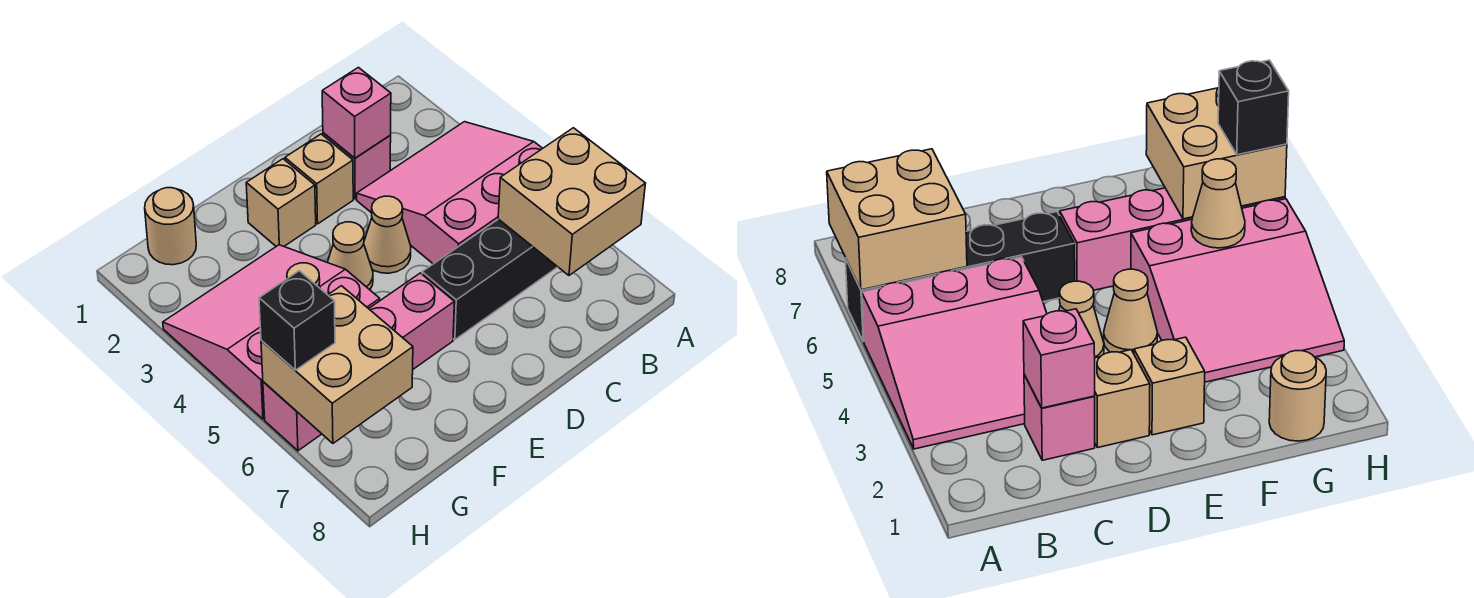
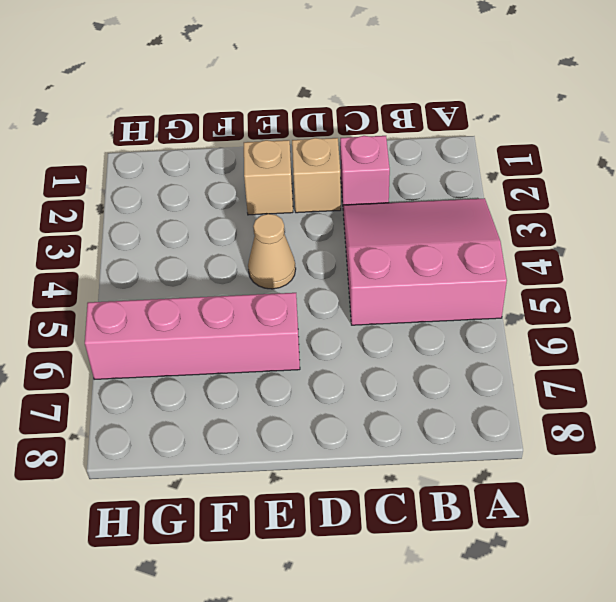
none -> black 1x4 brick [422,219,557,340]
none -> tan 1x1 cone [364,196,411,273]
none -> pink 3x3 slope [163,245,380,419]

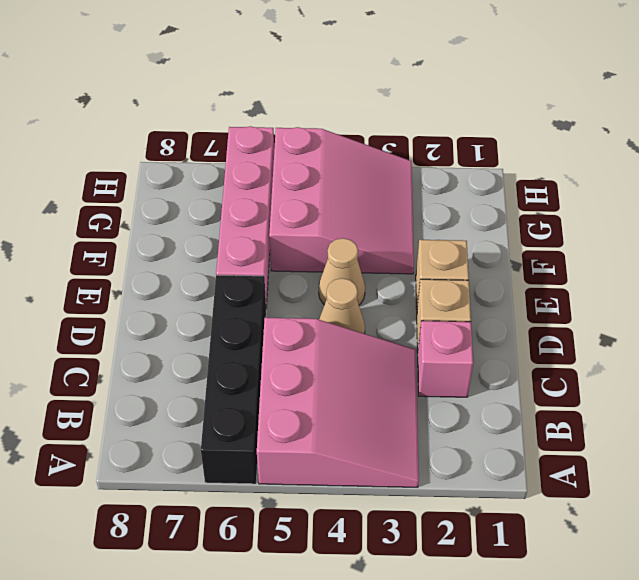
none -> tan 1x1 round brick [145,188,196,265]
none -> tan 2x2 brick [498,128,646,275]
none -> pink 1x1 brick [322,67,391,158]

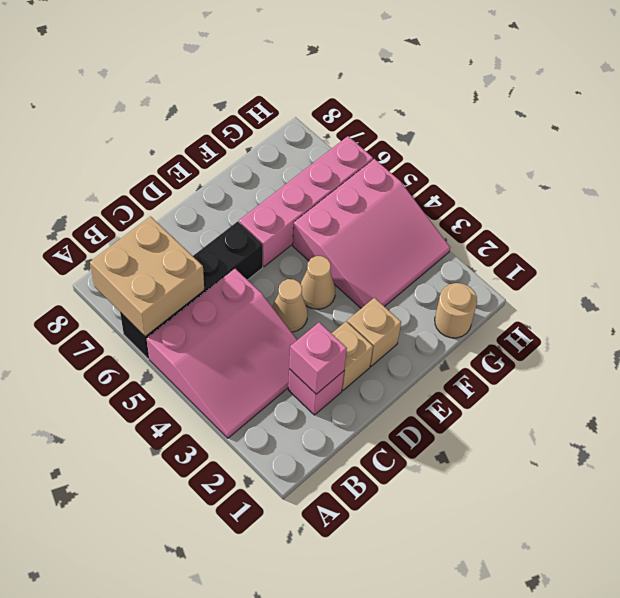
none -> tan 1x1 cone [1191,159,1245,248]
none -> tan 2x2 brick [261,286,413,443]
none -> black 1x1 brick [259,271,335,370]

